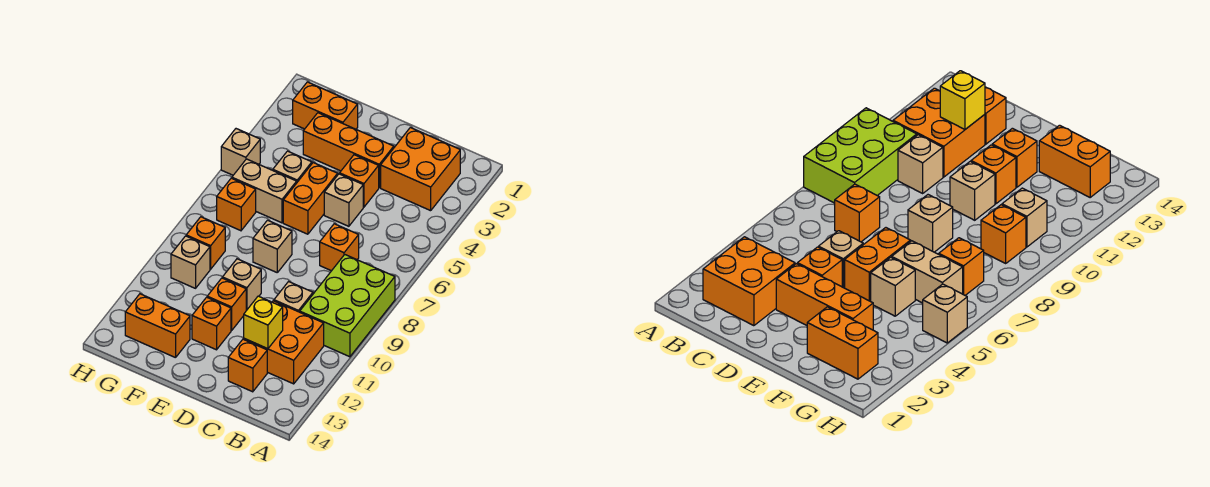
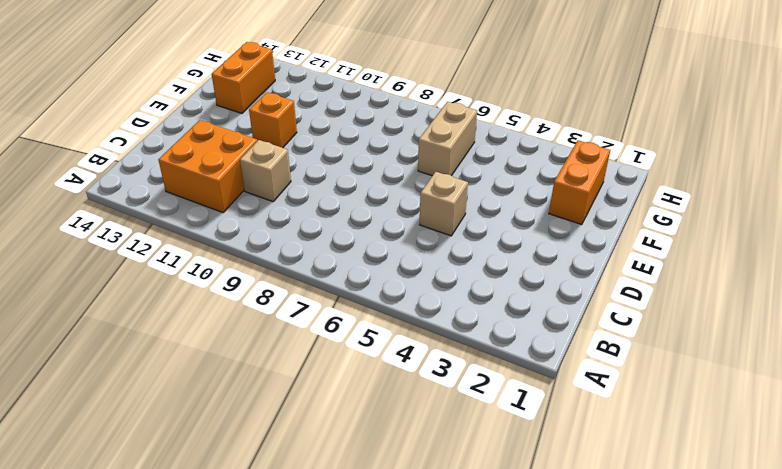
none -> lime 2x3 brick [300,255,395,357]
none -> orange 2x2 brick [381,128,460,211]
none -> orange 1x1 brick [320,224,359,271]

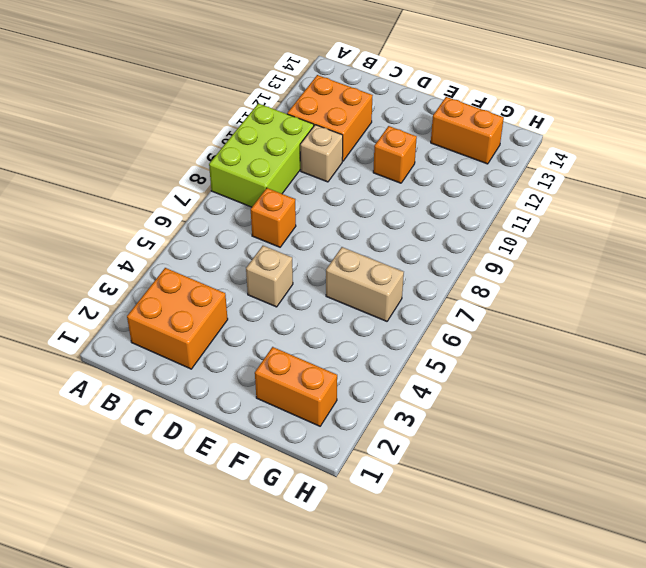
none -> orange 1x1 brick [228,339,267,392]
none -> orange 1x3 brick [303,113,394,188]
none -> orange 1x1 brick [340,155,379,207]

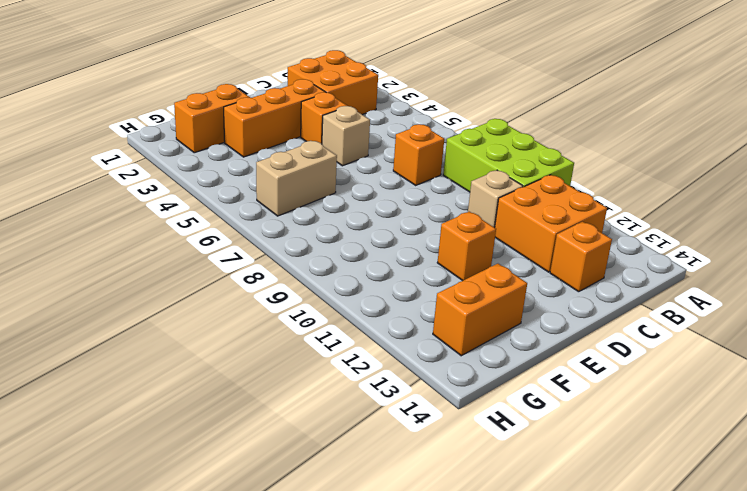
none -> orange 1x2 brick [283,163,338,234]
none -> tan 1x1 brick [253,220,292,272]
none -> tan 1x1 brick [222,259,261,311]

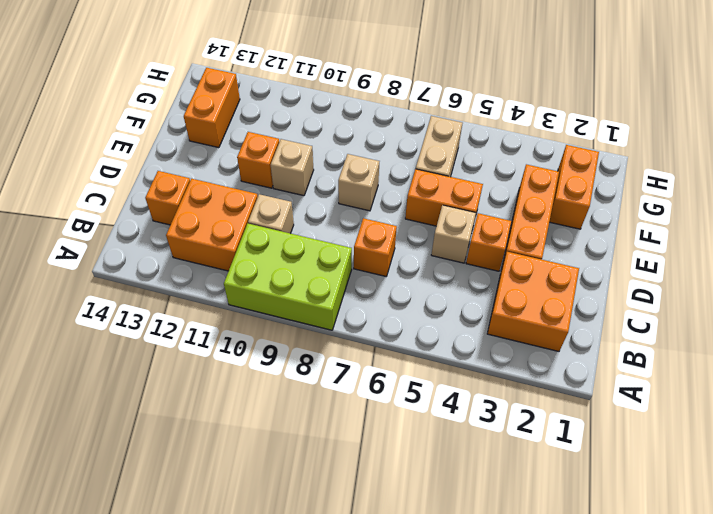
none -> orange 1x1 brick [192,297,231,350]
none -> tan 1x1 brick [273,151,312,182]
none -> orange 1x1 brick [217,178,256,231]

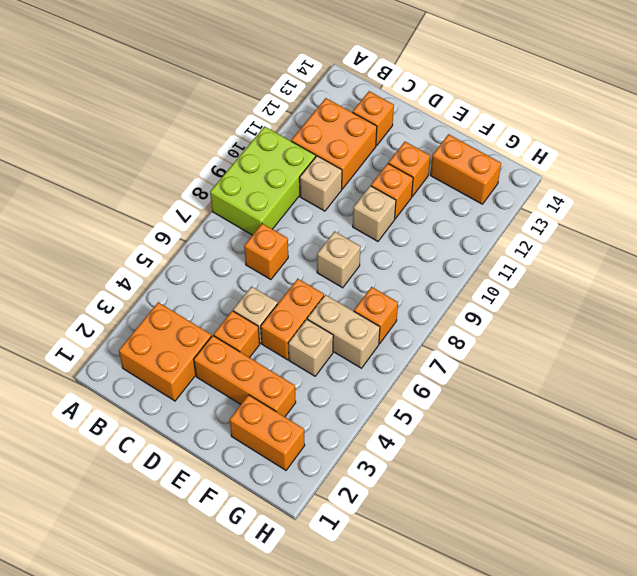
none -> orange 1x1 brick [186,217,225,269]
none -> tan 1x1 brick [171,236,210,288]
none -> tan 1x1 brick [221,129,260,175]

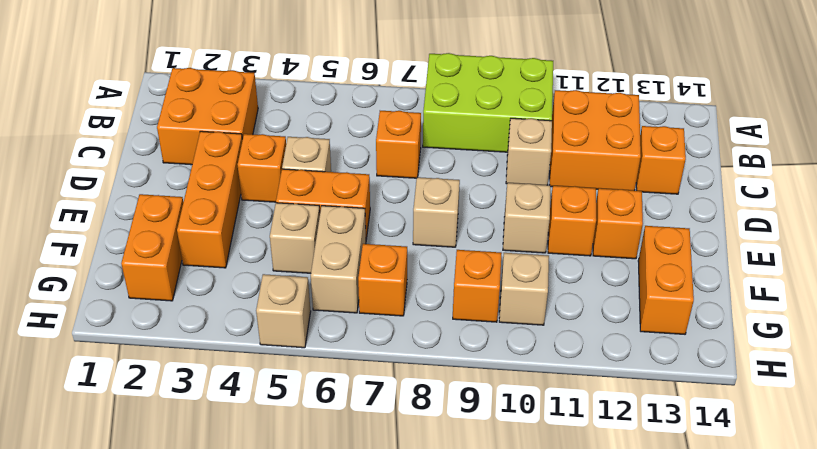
none -> yellow 1x1 brick [244,296,283,349]

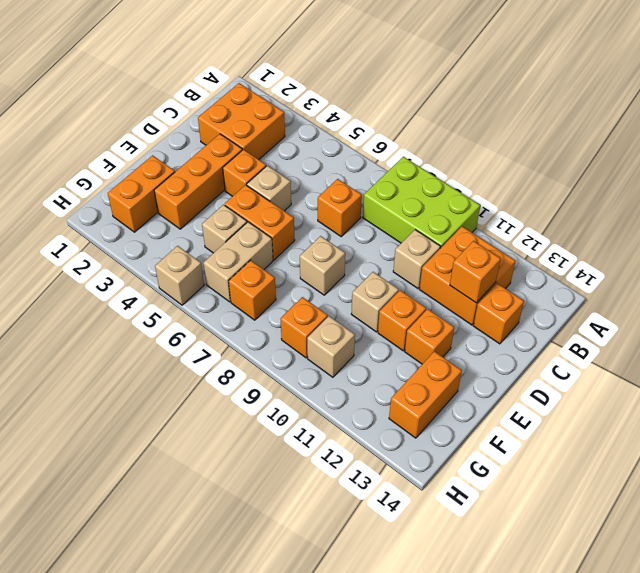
orange 1x1 brick [450,241,501,303] -> yellow 1x1 brick [244,296,283,349]

